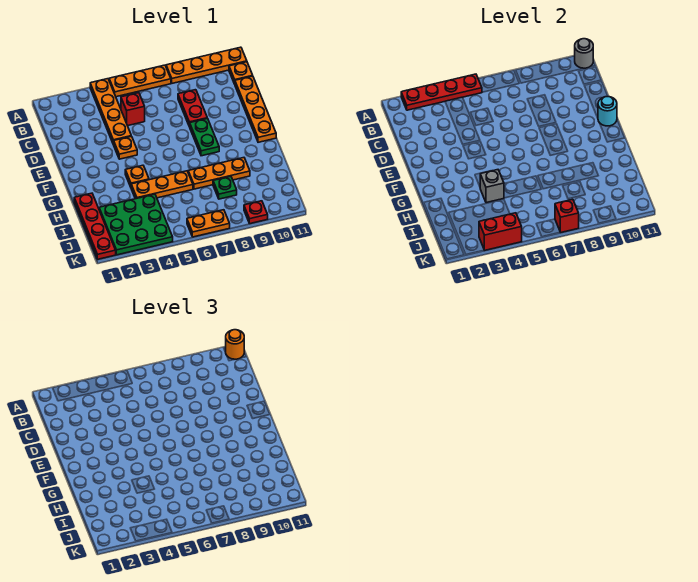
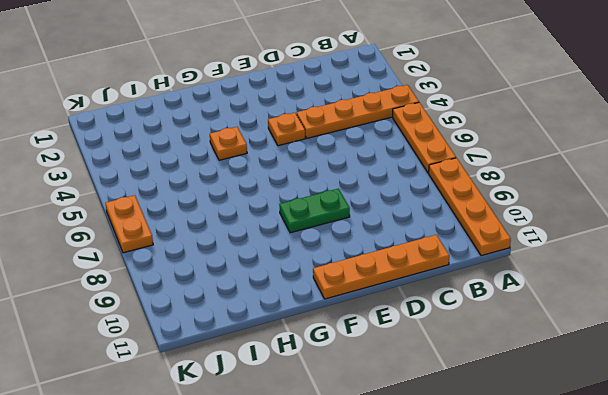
none -> orange 1x1 plate [229,62,253,84]
none -> red 1x1 brick [121,93,145,126]
none -> red 1x2 plate [178,90,207,127]

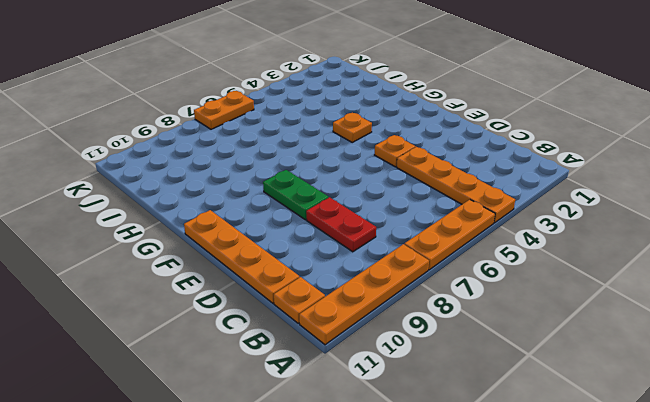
none -> red 1x1 brick [121,93,145,126]
none -> red 1x4 plate [74,193,116,259]
none -> orange 1x3 plate [131,171,193,199]

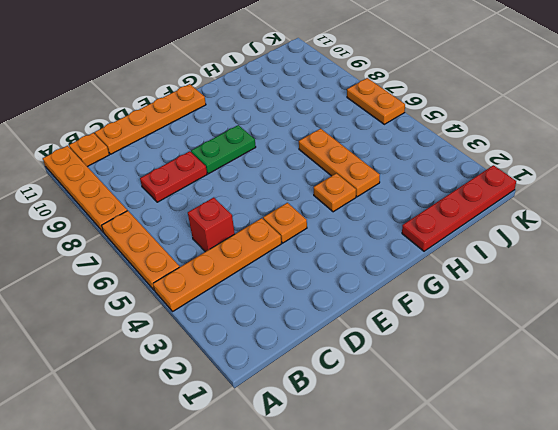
none -> orange 1x3 plate [188,158,250,189]
none -> green 3x3 plate [99,194,173,255]
none -> green 1x1 plate [213,176,237,199]

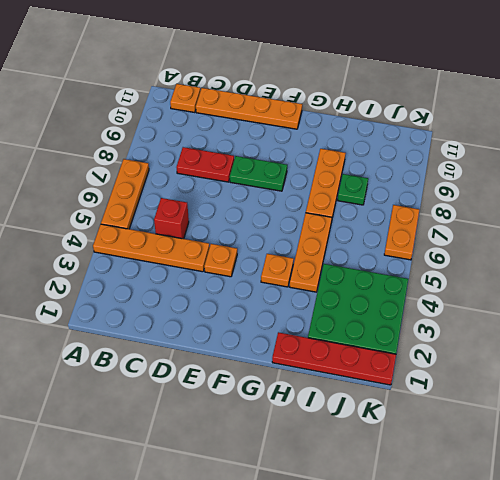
none -> orange 1x4 plate [166,47,247,83]
none -> red 1x1 plate [244,201,268,224]
none -> red 1x4 plate [401,74,482,110]

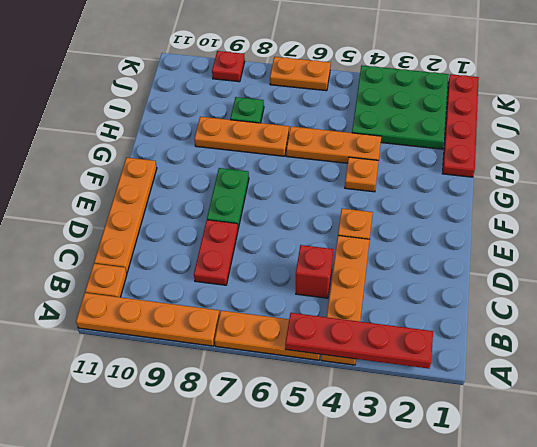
none -> grey 1x1 round brick [575,39,593,68]
none -> cyan 1x1 round brick [598,97,617,126]
none -> grey 1x1 brick [480,170,504,203]

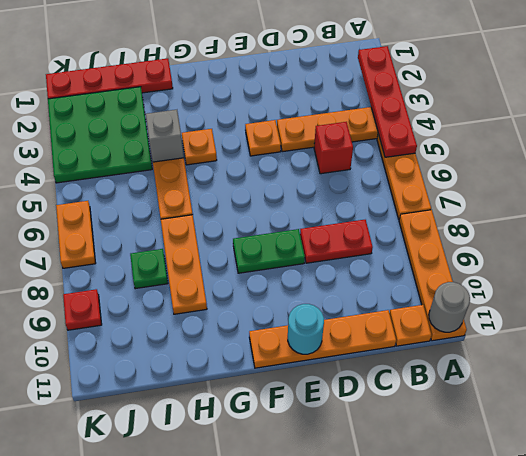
none -> red 1x2 brick [479,213,522,250]
none -> red 1x1 brick [555,199,579,233]
none -> orange 1x1 round brick [226,330,244,359]

